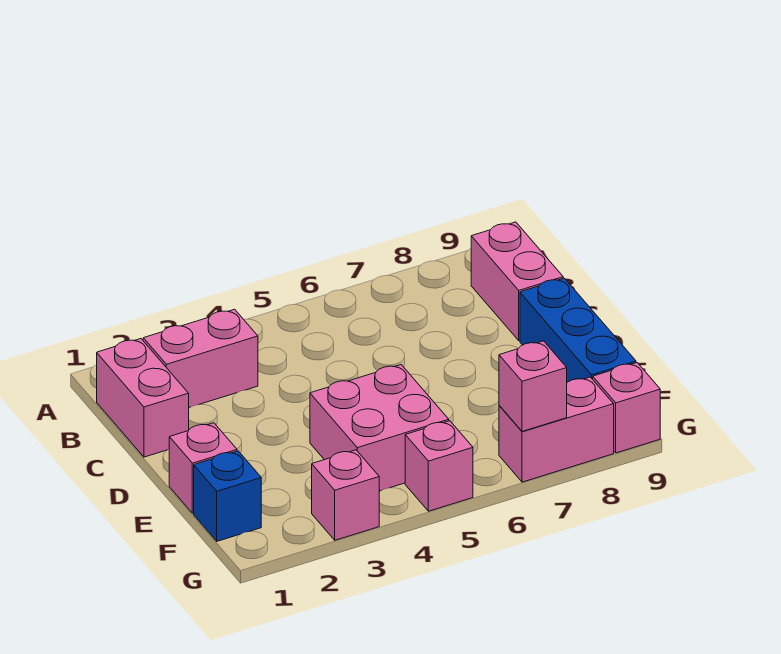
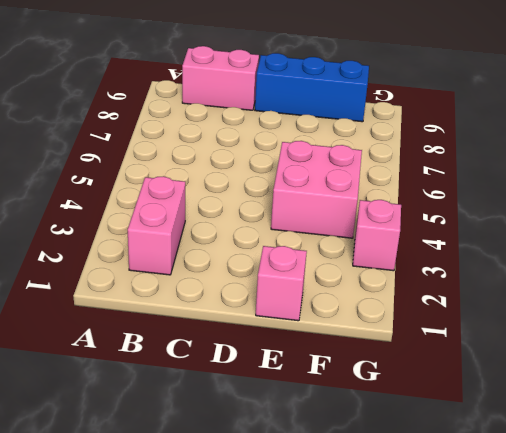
none -> pink 1x2 brick [97,339,189,457]
none -> blue 1x1 brick [194,451,261,541]
none -> pink 1x1 brick [405,421,473,511]

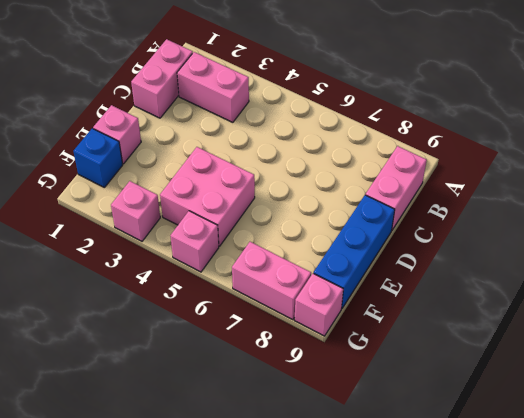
none -> pink 1x1 brick [499,341,567,432]

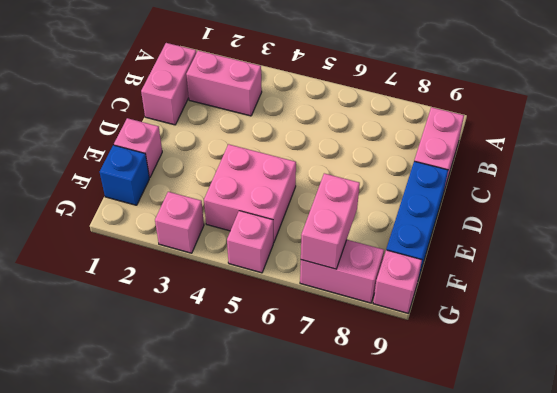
pink 1x2 brick [301,173,360,269] -> pink 1x1 brick [499,341,567,432]

